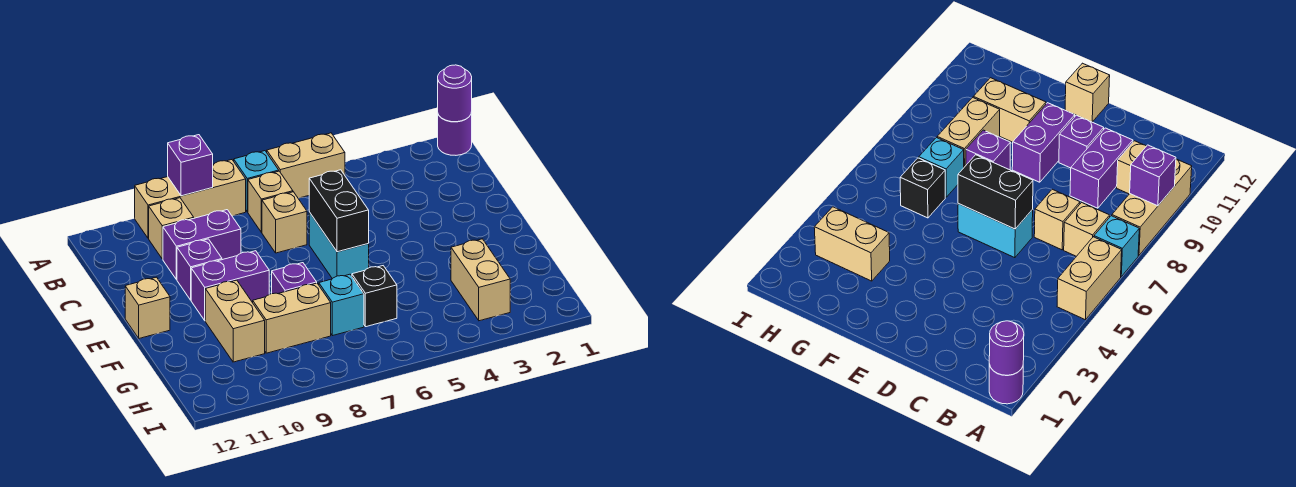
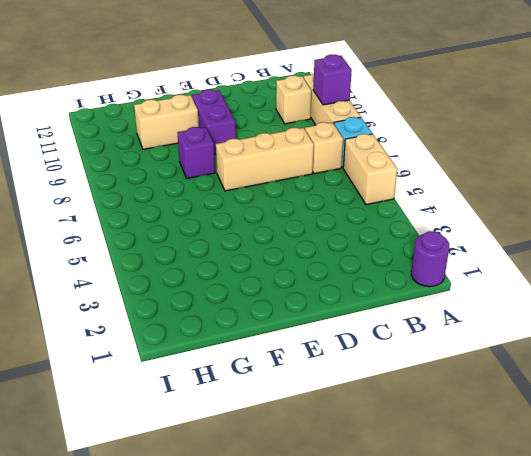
tan 1x3 brick [216,128,314,191] -> tan 1x1 brick [262,192,307,253]
none -> purple 1x2 brick [163,210,241,280]
none -> cyan 1x2 brick [309,212,369,279]
none -> purple 1x1 brick [177,239,222,300]

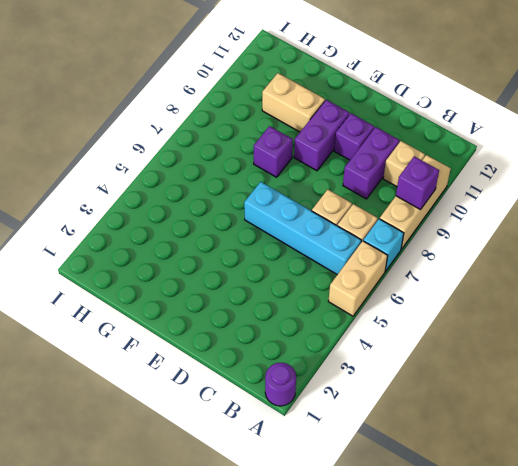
cyan 1x4 brick [244,182,361,275] -> cyan 1x2 brick [309,212,369,279]
none -> tan 1x1 brick [125,277,170,338]
none -> tan 1x2 brick [451,239,510,321]
none -> black 1x1 brick [352,266,397,327]

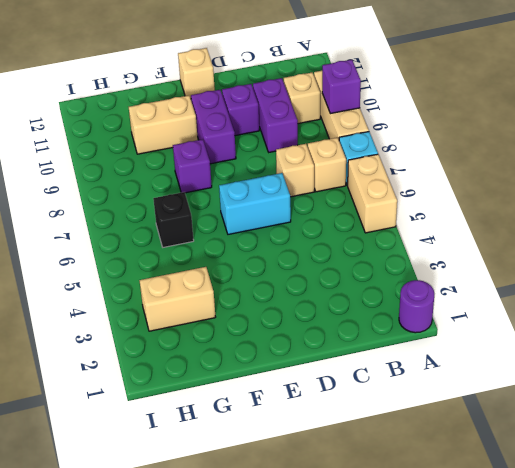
none -> cyan 1x1 brick [319,274,364,336]
none -> tan 1x2 brick [253,283,331,353]
none -> purple 1x1 round brick [438,65,472,122]

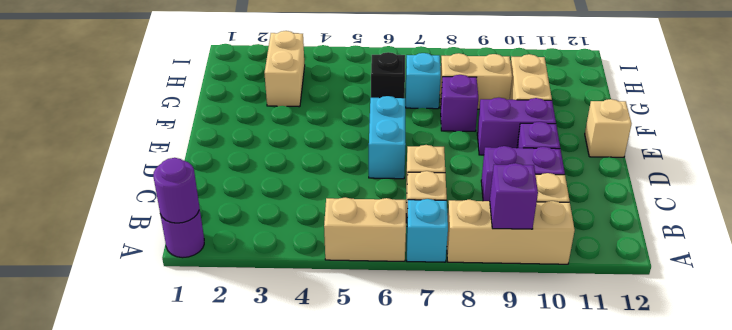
none -> black 1x2 brick [309,170,369,252]

